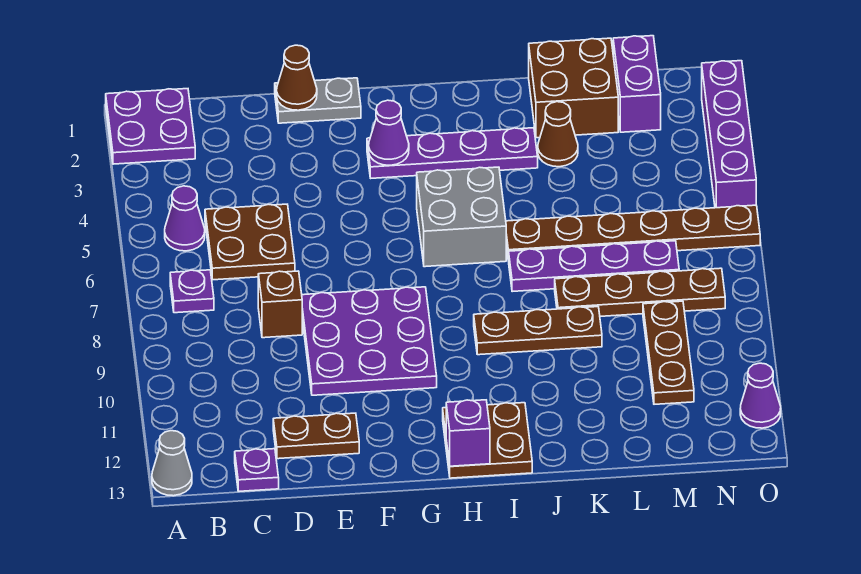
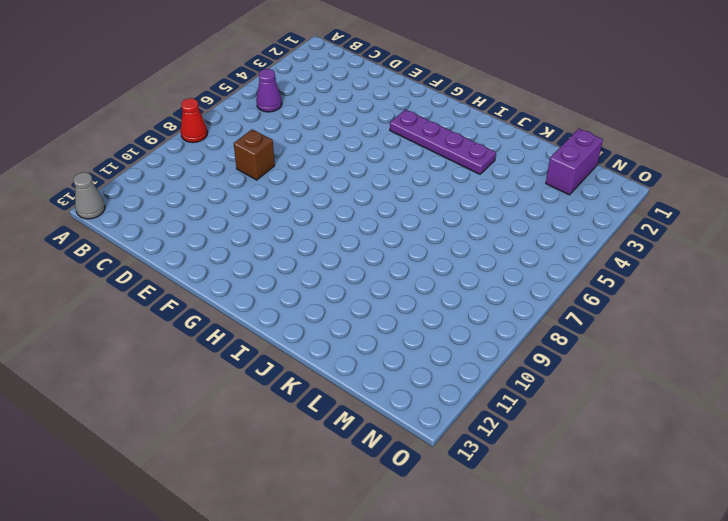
red 1x1 cone [181,98,207,143] -> none
none -> purple 2x2 plate [106,89,195,164]
none -> purple 1x1 plate [170,270,214,313]
none -> brown 2x2 plate [205,204,295,280]

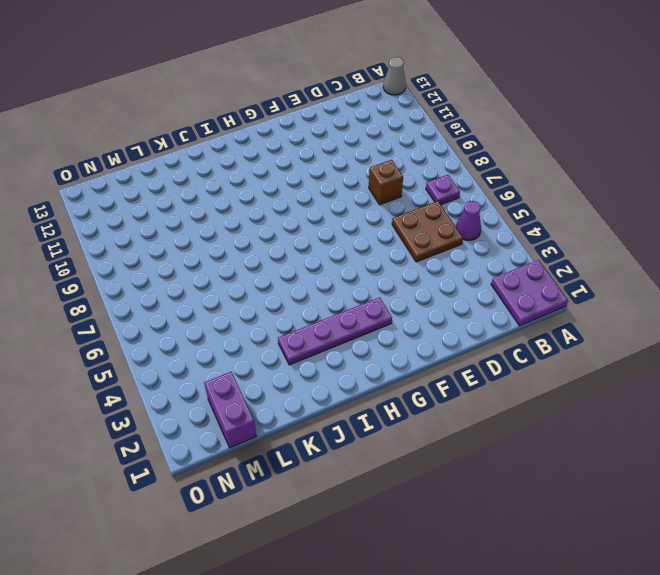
none -> purple 1x1 plate [235,449,279,491]
none -> brown 1x2 plate [273,413,359,459]
none -> grey 1x2 plate [275,78,361,123]

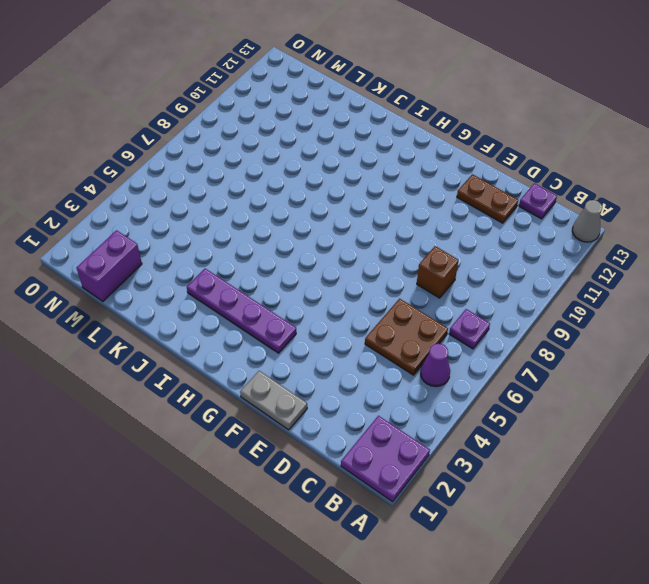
none -> purple 3x3 plate [302,287,437,395]
none -> grey 2x2 brick [417,167,506,267]
none -> brown 2x2 plate [443,403,532,478]

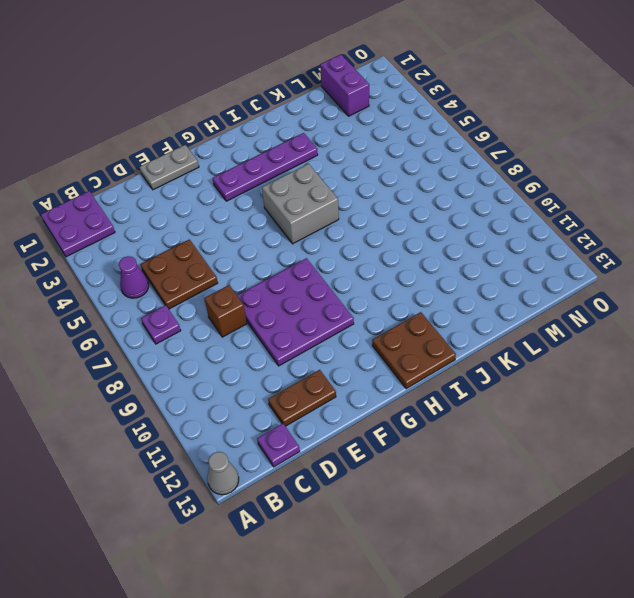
none -> brown 1x3 plate [474,307,602,355]
none -> brown 1x6 plate [506,205,760,261]
none -> purple 1x4 plate [509,241,679,292]

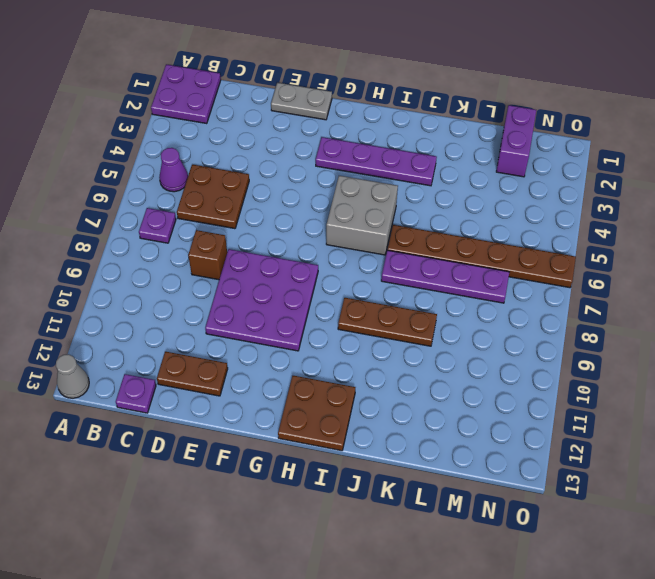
none -> brown 2x2 brick [529,38,618,138]
none -> brown 1x1 cone [538,102,578,167]
none -> brown 1x4 plate [555,268,725,316]

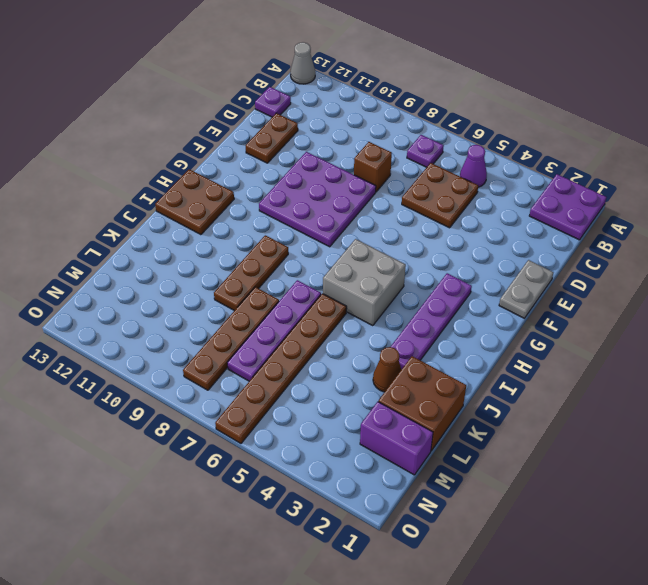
none -> brown 1x3 plate [643,301,694,404]
none -> purple 1x4 brick [702,61,756,208]
none -> purple 1x1 cone [740,363,781,428]

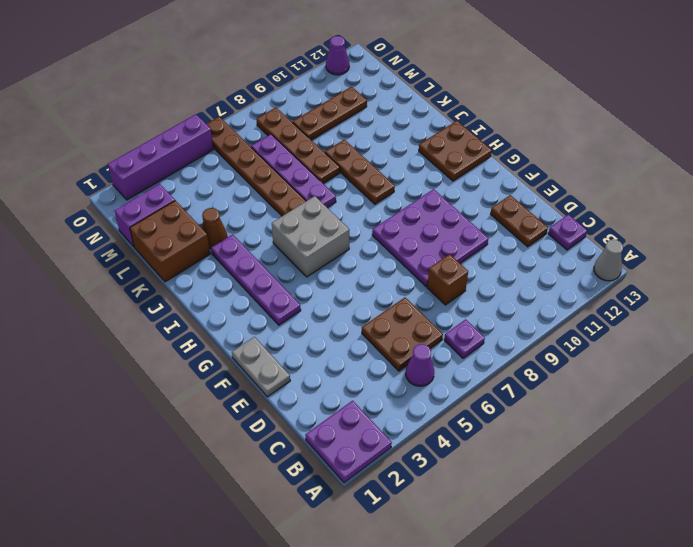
none -> brown 1x1 cone [277,45,317,110]
none -> purple 1x1 cone [369,100,409,165]
none -> purple 1x1 brick [446,400,490,466]

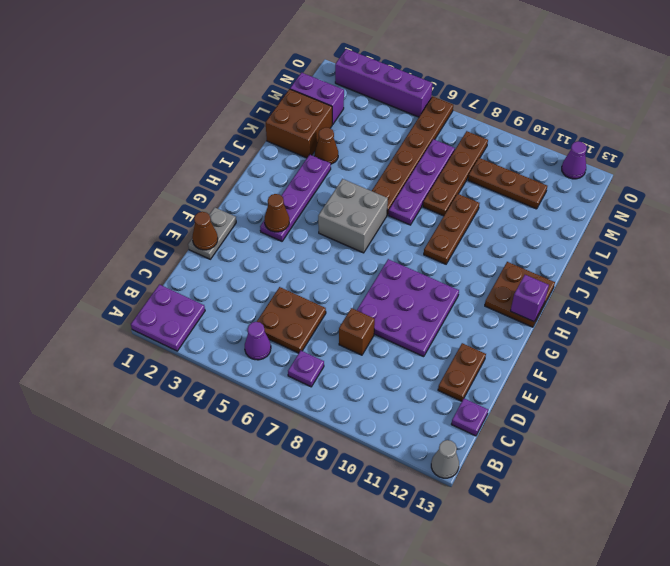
brown 1x1 cone [264,194,289,232] -> purple 1x1 cone [369,100,409,165]

